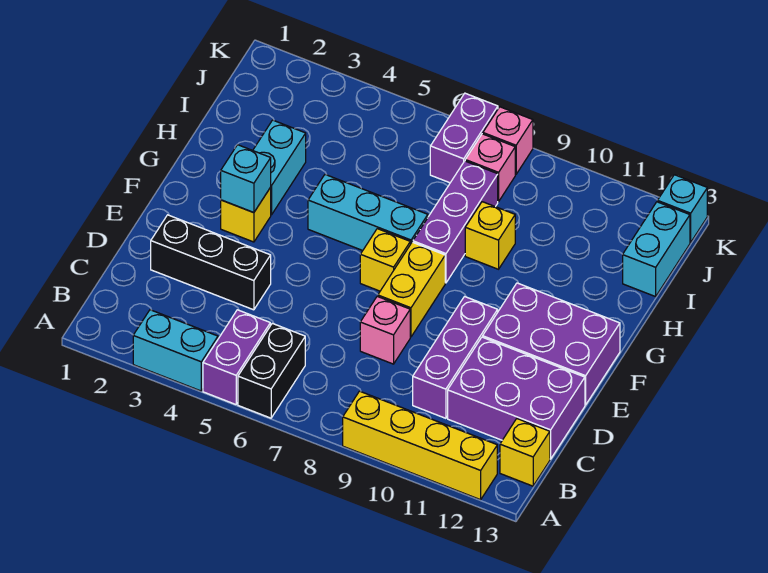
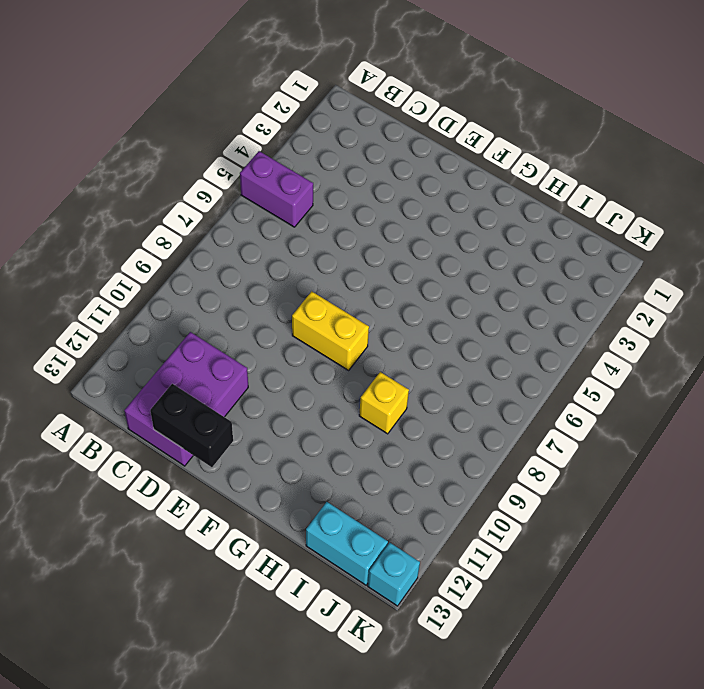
black 1x2 brick [150,384,233,467] -> black 1x2 brick moved to [238,323,305,418]
none -> cyan 1x2 brick [133,310,218,391]
none -> yellow 1x4 brick [343,391,497,500]
none -> yellow 1x1 brick [500,419,550,486]

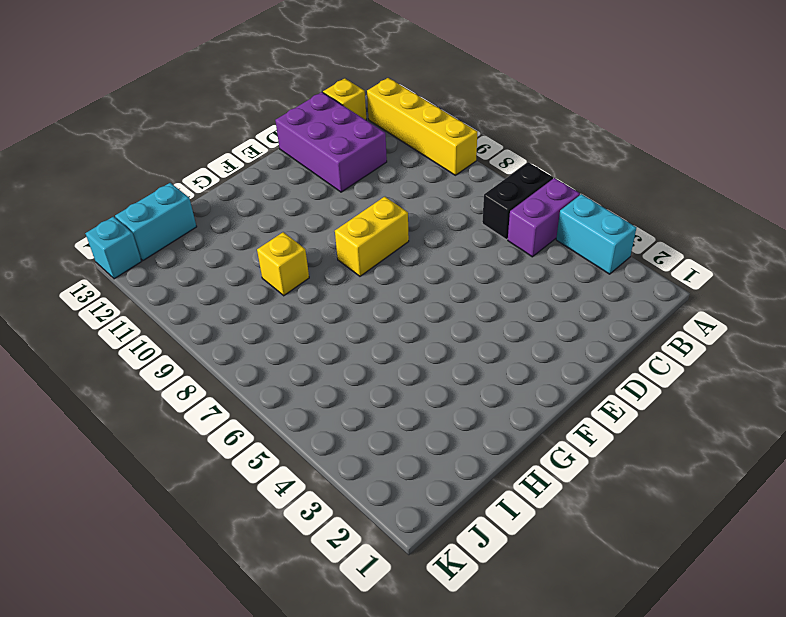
none -> purple 1x3 brick [413,297,498,418]
none -> black 1x3 brick [151,215,271,310]
none -> pink 1x1 brick [360,296,410,364]

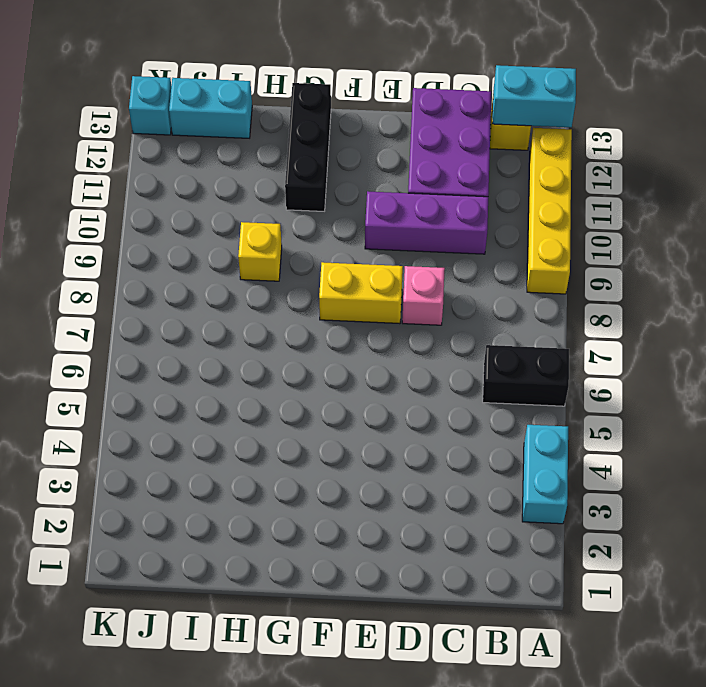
cyan 1x2 brick [492,65,576,127] -> cyan 1x2 brick moved to [253,120,306,215]
black 1x3 brick [285,83,331,211] -> black 1x3 brick moved to [151,215,271,310]
none -> purple 1x2 brick [203,310,270,404]
none -> purple 2x3 brick [483,283,620,405]
none -> yellow 1x1 brick [221,188,271,242]

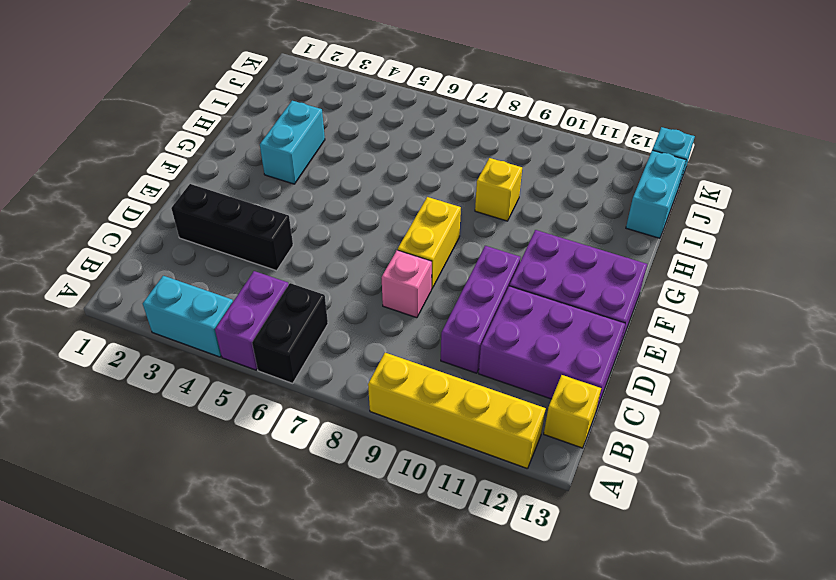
none -> yellow 1x1 brick [221,188,271,242]
none -> yellow 1x1 brick [360,229,410,291]
none -> cyan 1x3 brick [308,175,428,251]

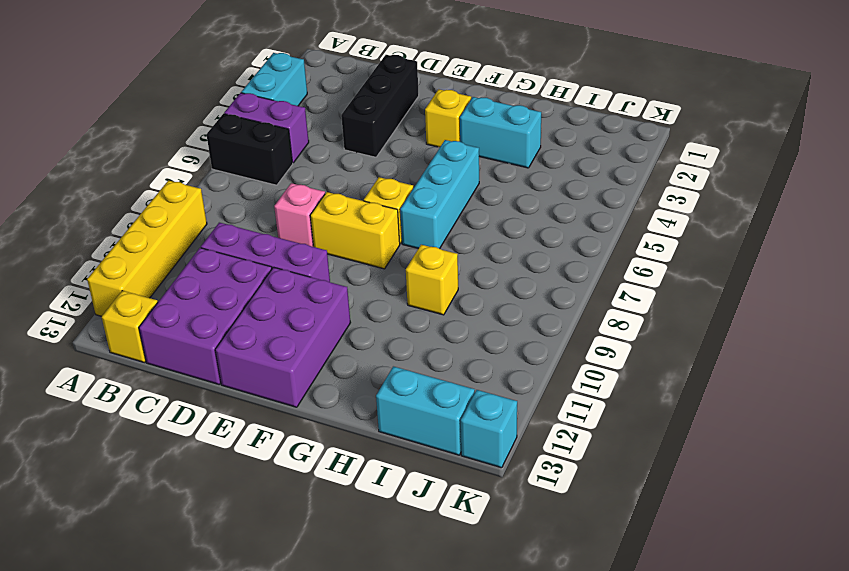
none -> purple 1x3 brick [413,161,498,283]
none -> purple 1x2 brick [430,93,498,183]
none -> pink 1x1 brick [465,134,515,202]

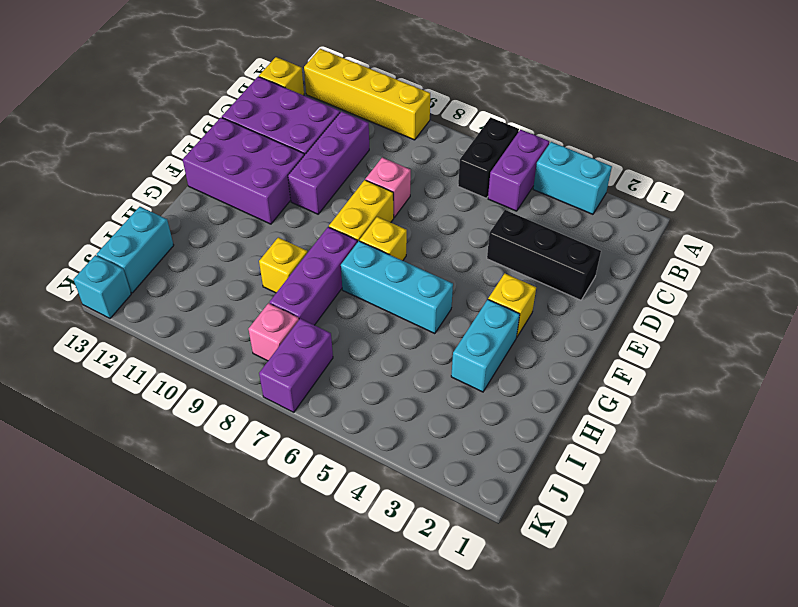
none -> pink 1x1 brick [483,107,533,174]
none -> cyan 1x1 brick [221,145,271,213]

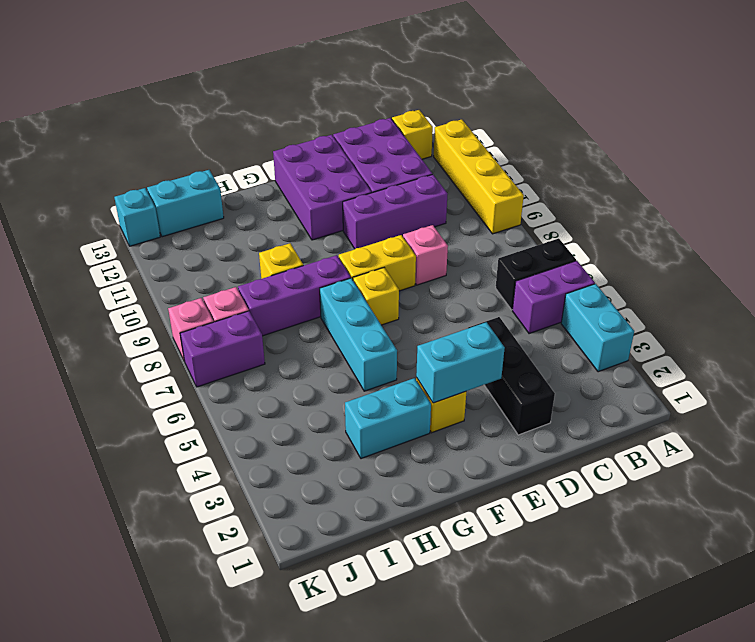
cyan 1x2 brick [416,322,505,403] -> cyan 1x1 brick [221,145,271,213]

